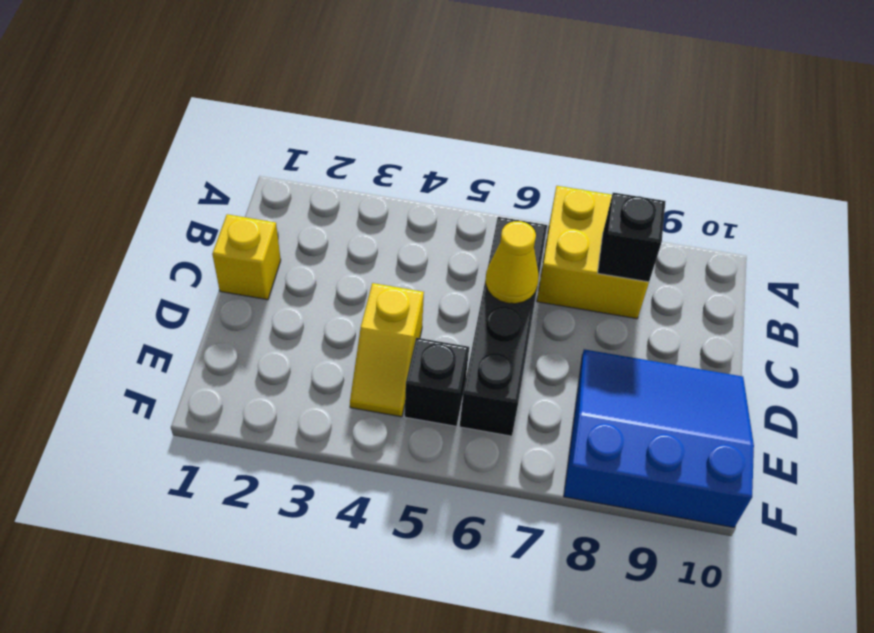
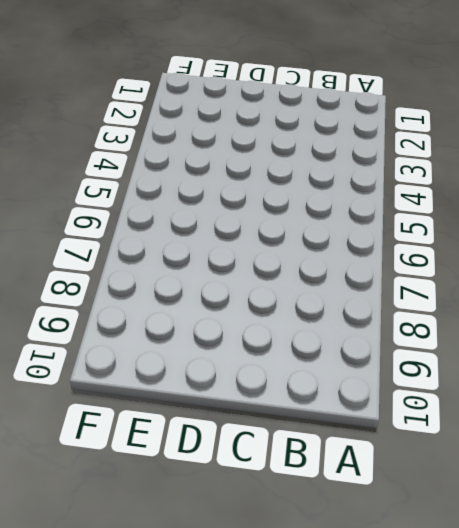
none -> yellow 2x2 brick [537,186,649,319]
none -> black 1x4 brick [460,217,547,436]

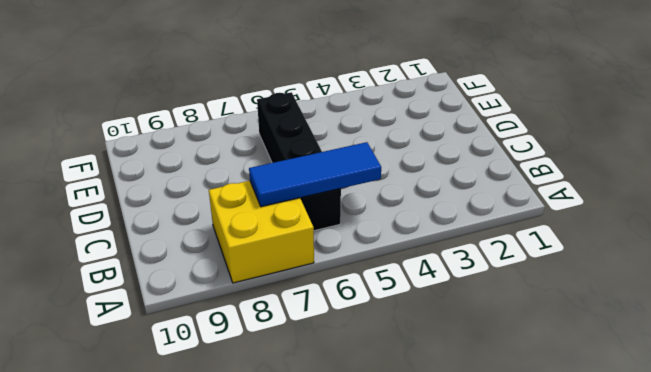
blue 1x3 tile [249,142,381,207] -> none
none -> yellow 1x1 brick [212,214,281,300]
none -> yellow 1x2 slope [350,283,424,417]

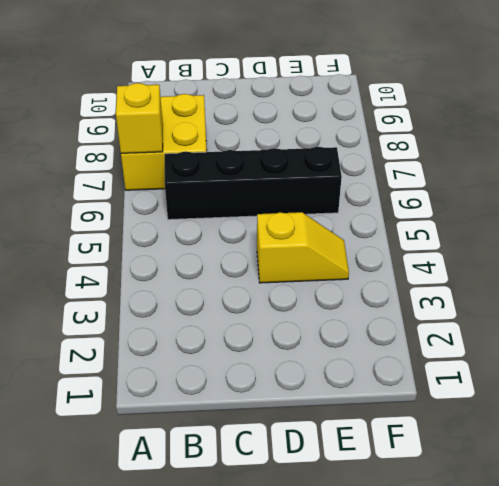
yellow 1x1 brick [116,83,163,153] -> yellow 1x1 brick moved to [212,214,281,300]
none -> blue 3x3 slope [564,349,754,527]
none -> black 1x1 brick [405,338,469,426]

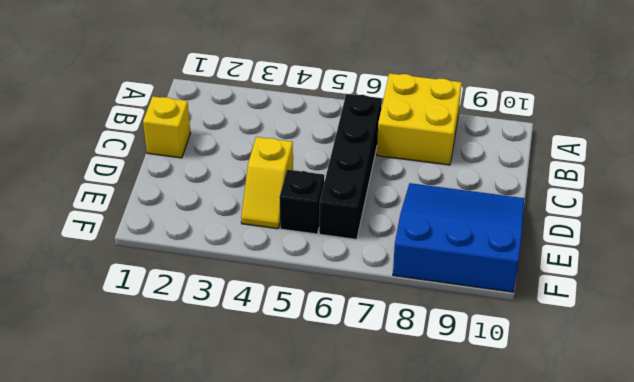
none -> black 1x1 brick [598,193,666,282]
none -> yellow 1x1 cone [486,221,538,304]

